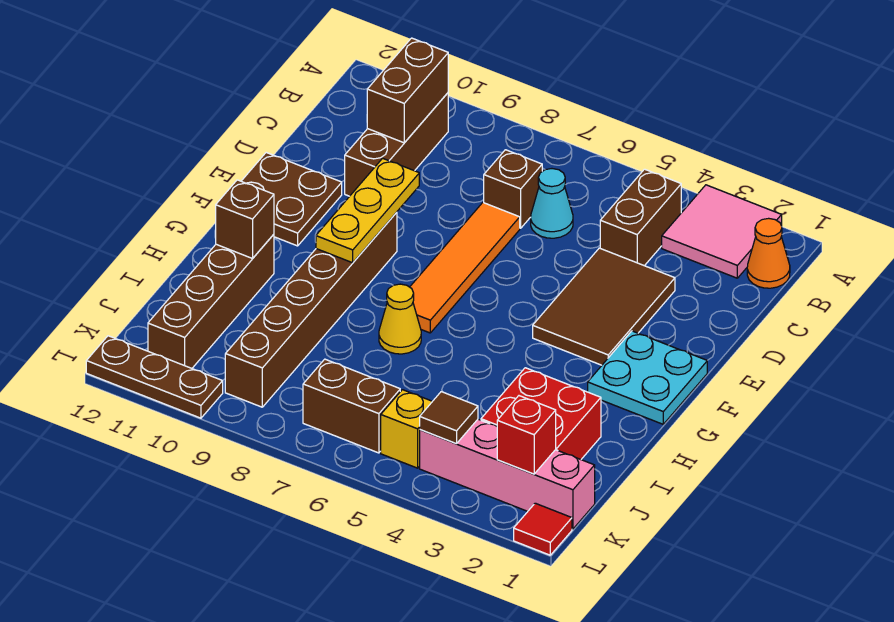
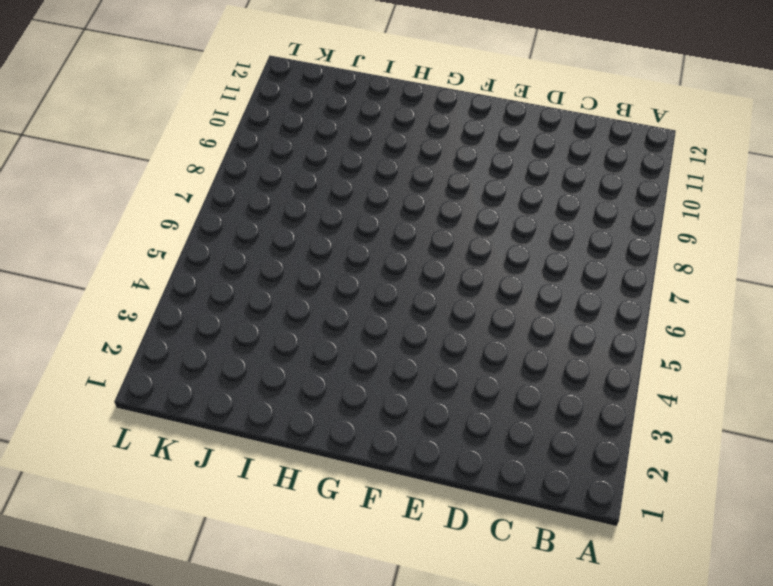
none -> pink 2x2 tile [662,185,782,278]
none -> orange 1x1 cone [747,218,790,288]
none -> brown 1x2 brick [600,169,682,266]

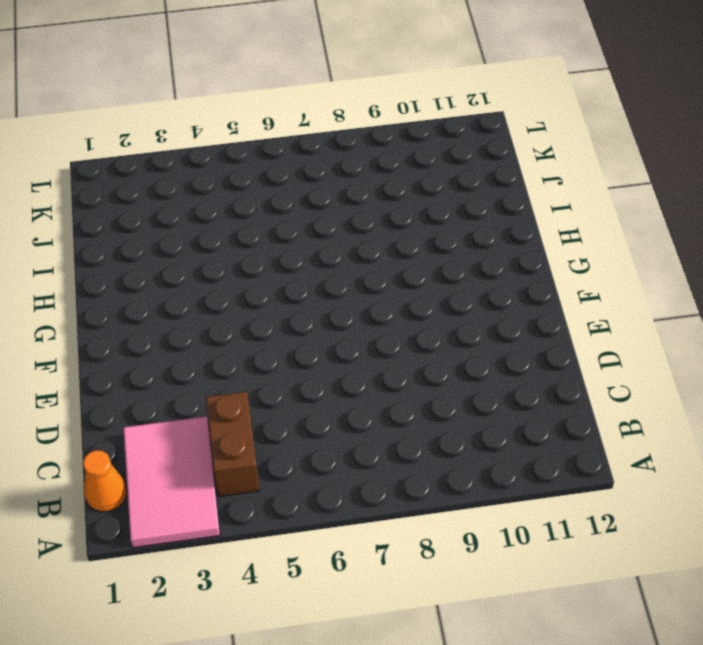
pink 2x3 tile [123,416,220,548] -> pink 2x2 tile [662,185,782,278]
none -> brown 1x3 brick [345,93,448,196]
none -> cyan 1x1 cone [531,169,573,238]
none -> brown 1x1 brick [484,150,542,228]

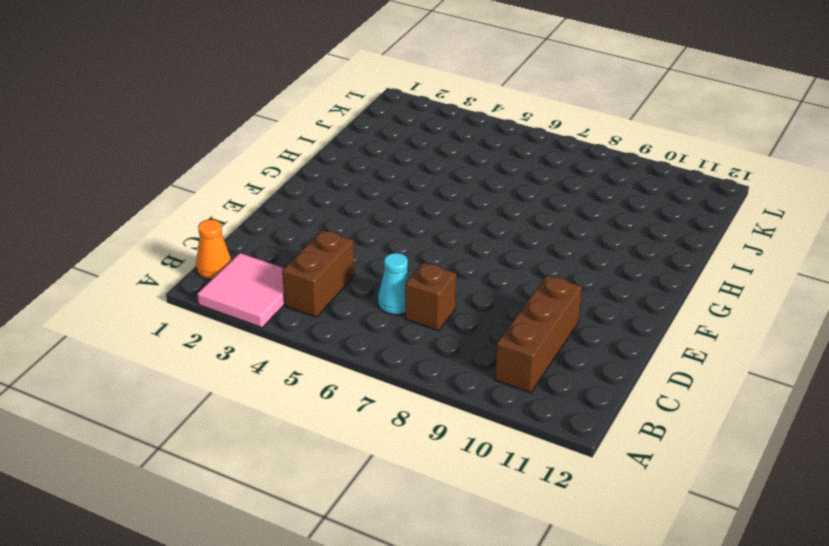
none -> brown 2x3 tile [533,248,675,365]
none -> orange 1x4 tile [410,203,520,333]
none -> brown 2x2 plate [241,153,342,246]

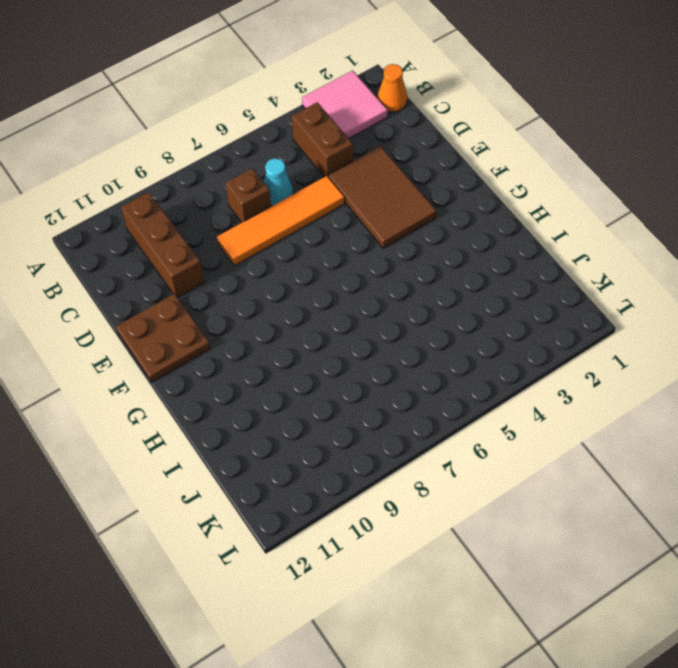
orange 1x4 tile [217,176,344,266] -> orange 1x4 tile turned to [410,203,520,333]
none -> cyan 2x2 plate [588,331,707,424]
none -> brown 1x6 brick [225,212,397,407]
none -> yellow 1x1 cone [379,284,421,354]

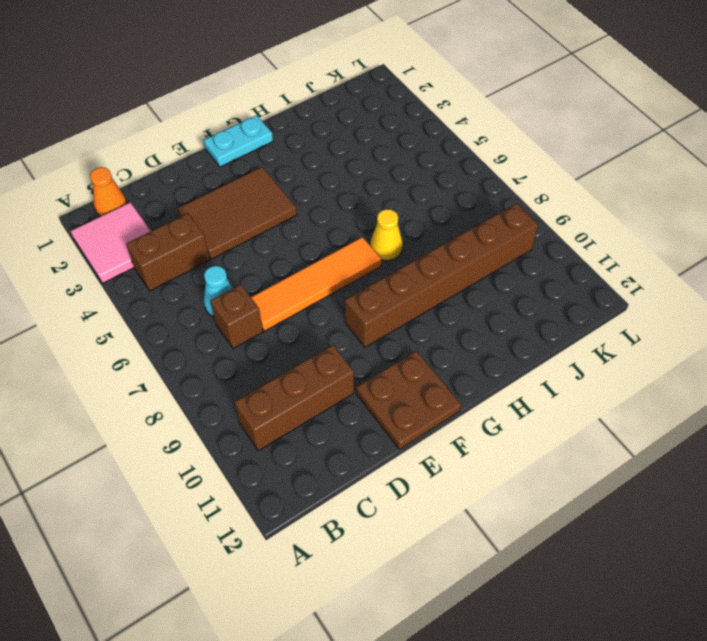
cyan 1x2 plate [204,115,273,167] -> cyan 2x2 plate [588,331,707,424]
none -> brown 1x4 brick [148,234,274,368]
none -> red 2x2 brick [481,368,601,459]
none -> pink 1x4 brick [420,419,595,529]

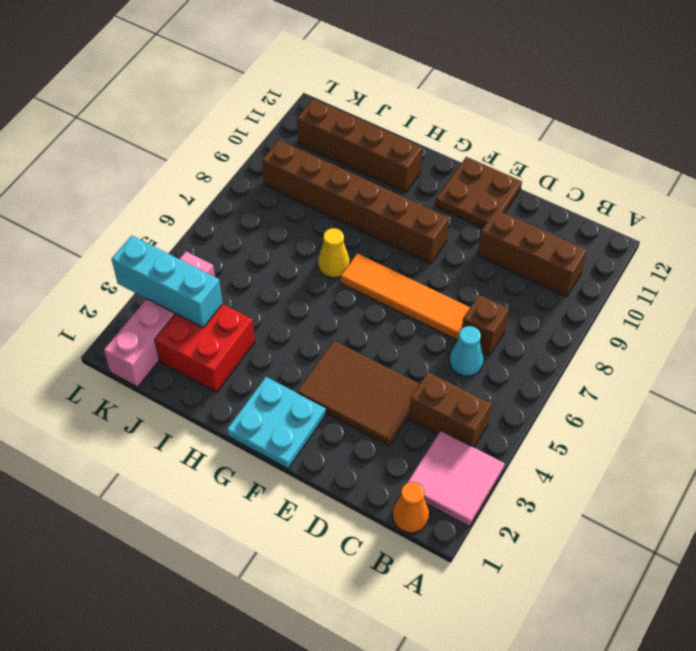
cyan 1x3 brick [112,236,222,328] -> none
none -> yellow 1x1 brick [381,390,432,468]
none -> brown 1x2 brick [303,359,400,453]
none -> red 1x1 tile [514,503,572,555]

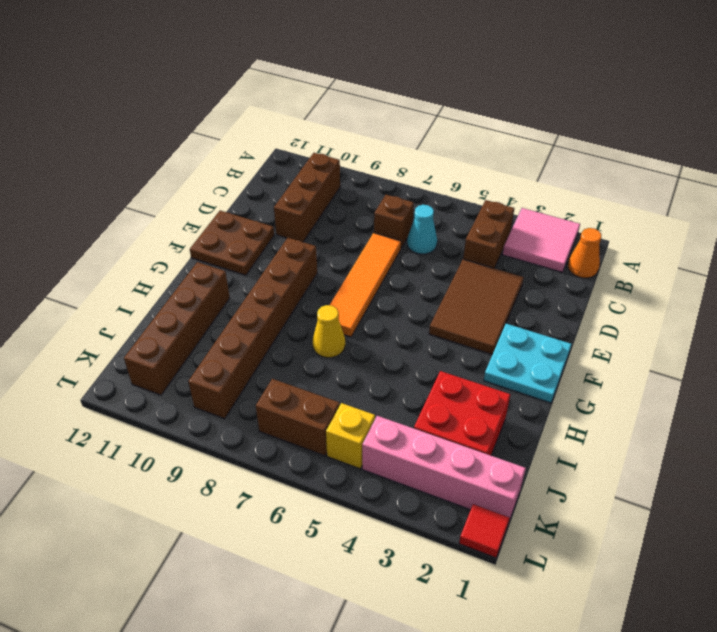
none -> brown 1x3 plate [86,336,223,418]
none -> brown 1x2 brick [367,38,448,143]
none -> yellow 1x3 plate [316,158,419,263]

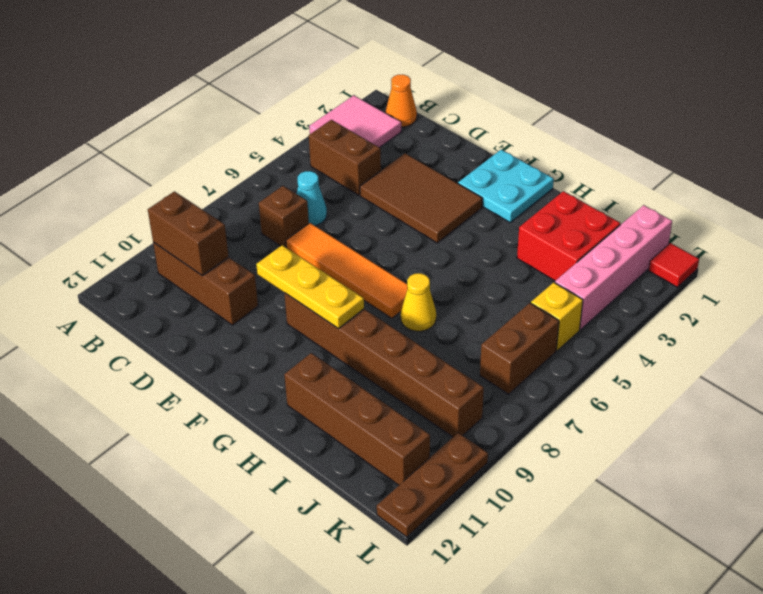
none -> brown 2x2 plate [241,153,342,246]
none -> brown 1x1 brick [216,180,274,258]
none -> red 1x1 brick [497,396,556,474]

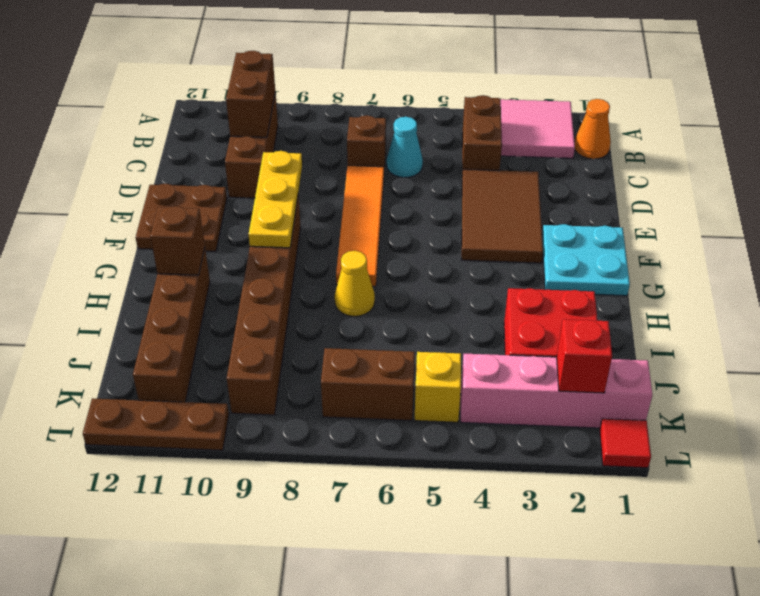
none -> brown 1x1 tile [420,392,478,444]

